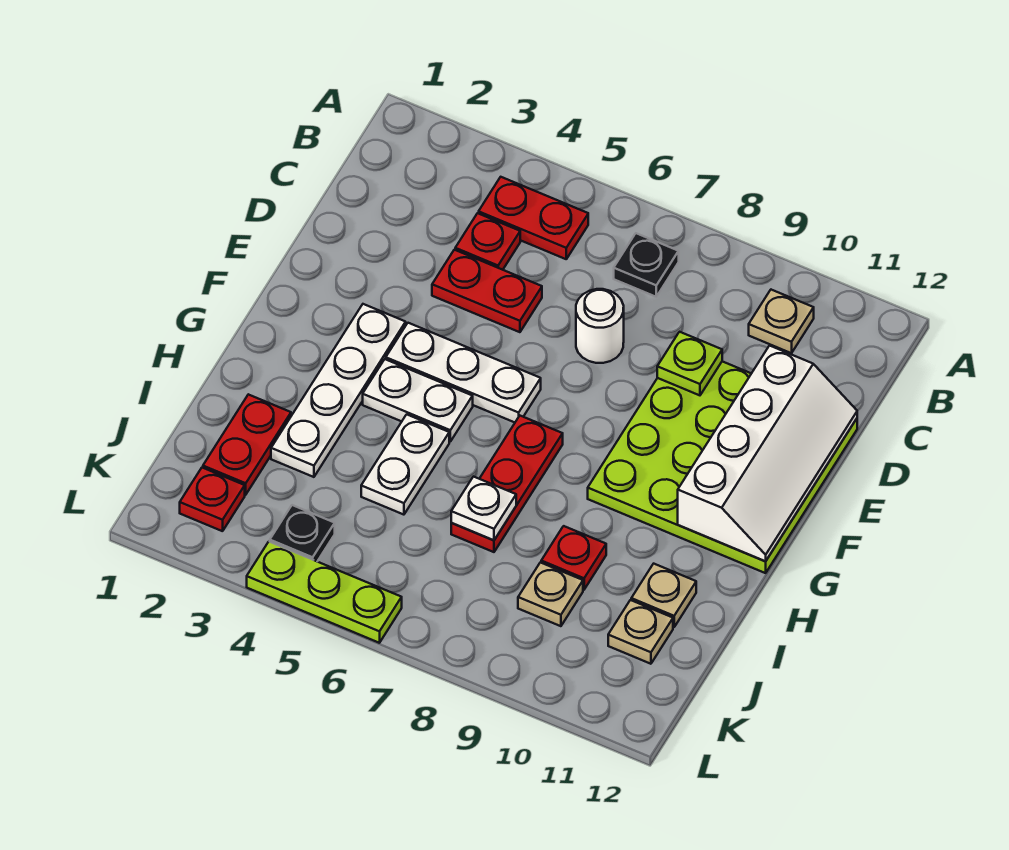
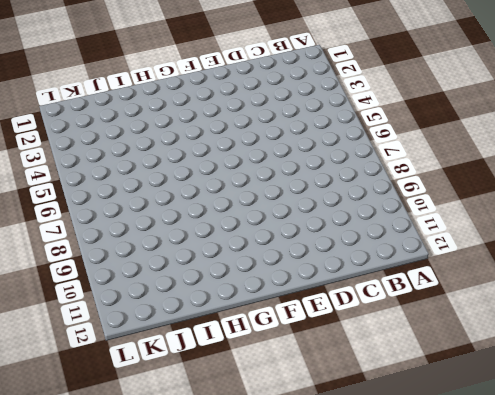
none -> red 1x2 plate [479,177,588,259]
none -> black 1x1 plate [614,233,679,297]
none -> tan 1x1 plate [749,290,814,353]

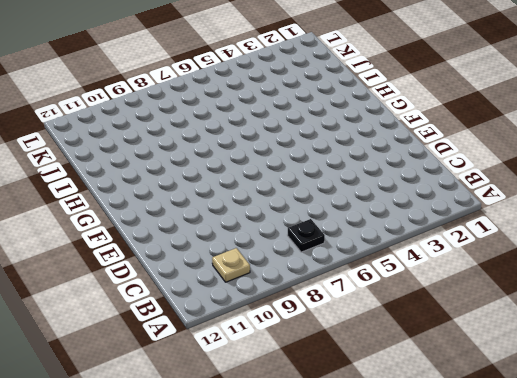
none -> red 1x2 plate [479,177,588,259]
none -> red 1x1 plate [455,213,520,270]
none -> red 1x2 plate [432,250,542,332]

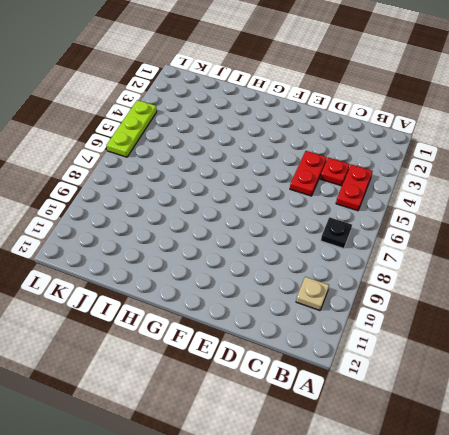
none -> white 1x1 round brick [576,289,624,363]
none -> lime 4x4 plate [588,361,857,573]
none -> white 1x4 plate [271,304,406,477]

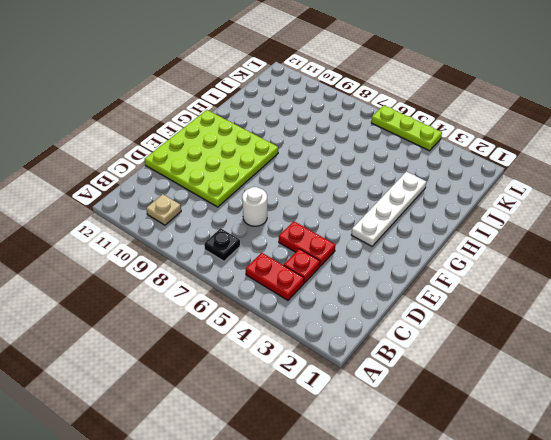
none -> white 1x3 plate [386,323,541,422]
none -> white 1x2 plate [363,359,473,441]
none -> red 1x3 plate [451,416,563,552]

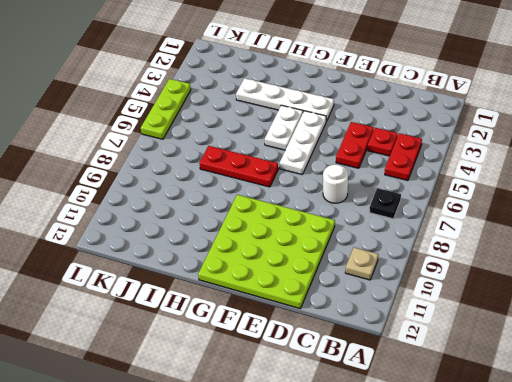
none -> white 1x2 plate [361,414,449,515]
none -> red 1x2 plate [203,394,291,495]
none -> red 1x1 plate [541,526,606,590]

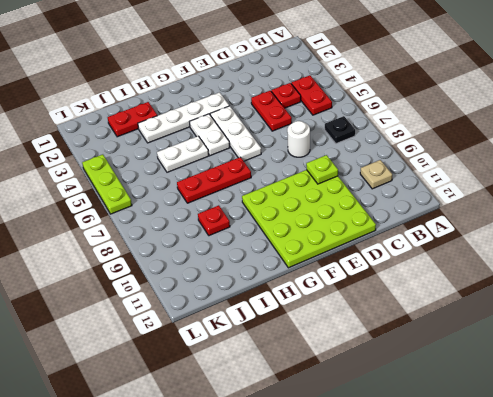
none -> tan 1x1 plate [631,564,696,627]
none -> tan 1x1 plate [518,562,583,626]
none -> tan 1x1 plate [608,600,673,664]

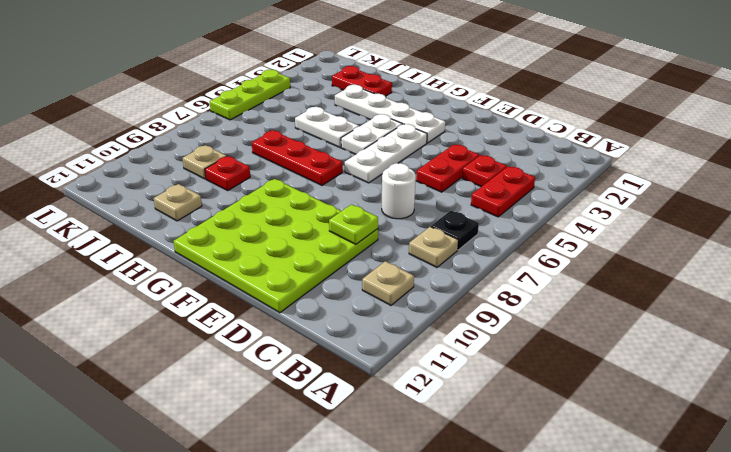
tan 1x1 plate [409,227,458,267] -> tan 1x1 plate moved to [608,600,673,664]
none -> red 1x1 plate [180,468,245,531]
none -> black 1x1 plate [270,505,335,561]
none -> white 2x4 slope [678,346,857,561]

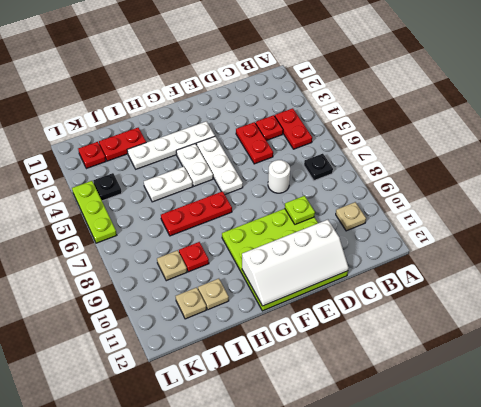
none -> white 1x1 plate [451,477,516,540]

